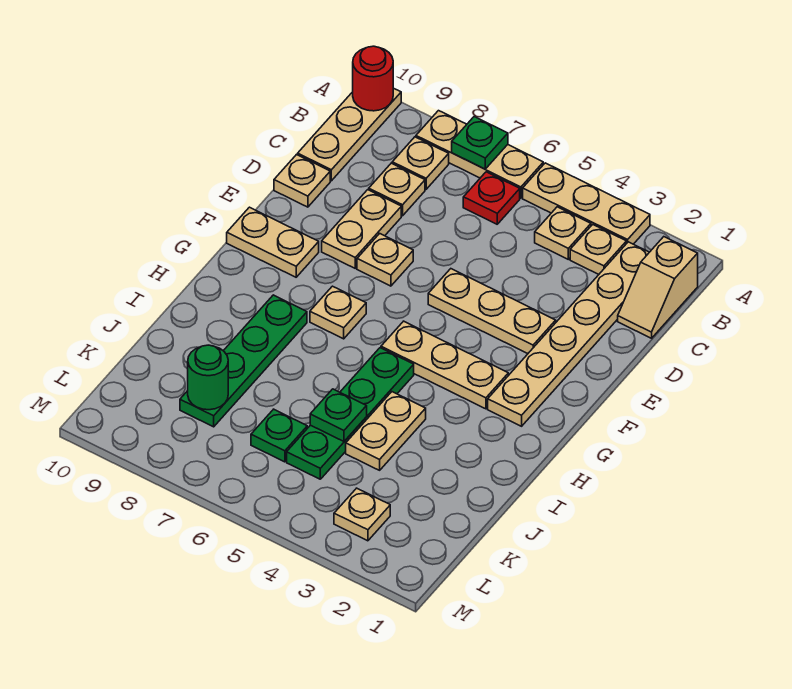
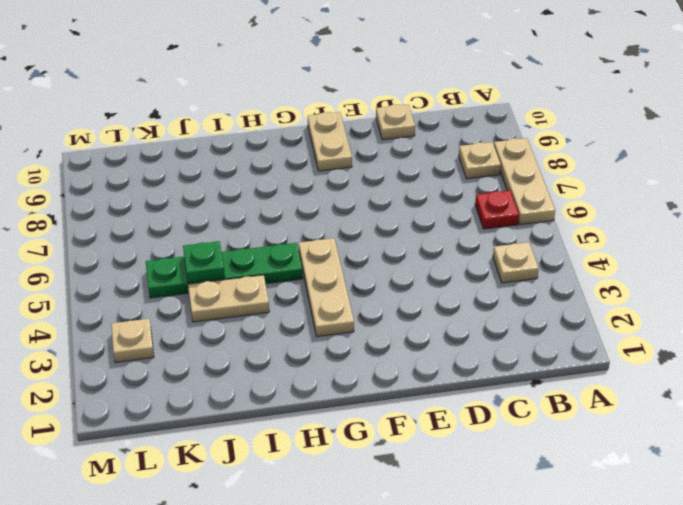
none -> tan 1x3 plate [523,163,650,244]
none -> tan 1x3 plate [298,88,401,181]
none -> tan 1x2 slope [618,237,698,338]

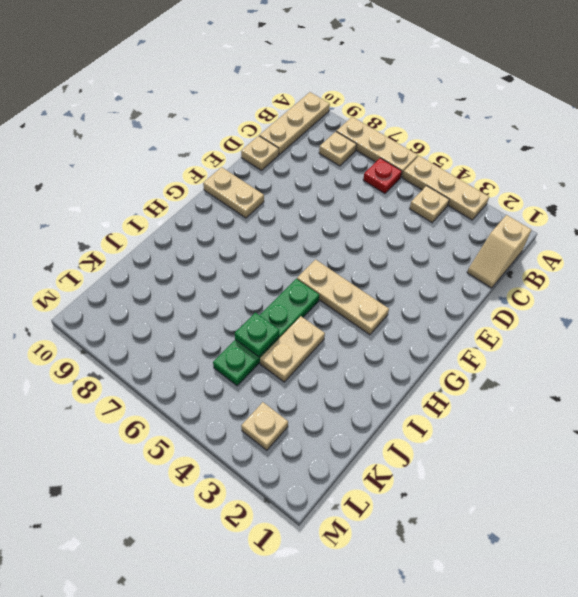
none -> tan 1x6 plate [488,242,649,426]
none -> tan 1x1 plate [570,224,626,274]
none -> tan 1x1 plate [369,163,425,216]

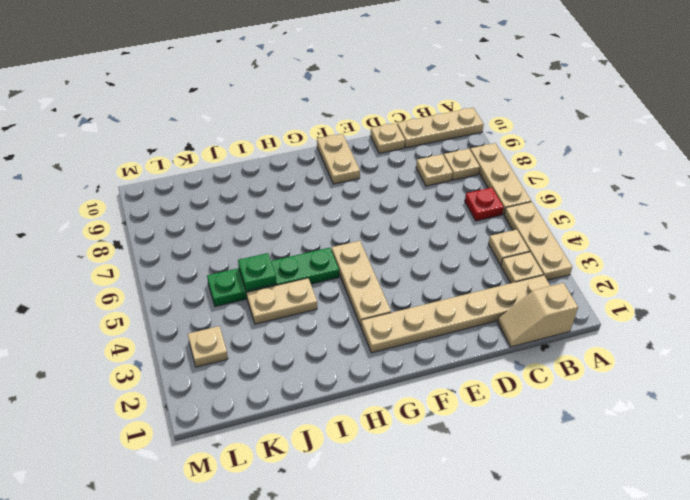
none -> tan 1x2 plate [322,190,401,268]
none -> tan 1x3 plate [428,269,556,353]
none -> tan 1x1 plate [357,233,413,286]

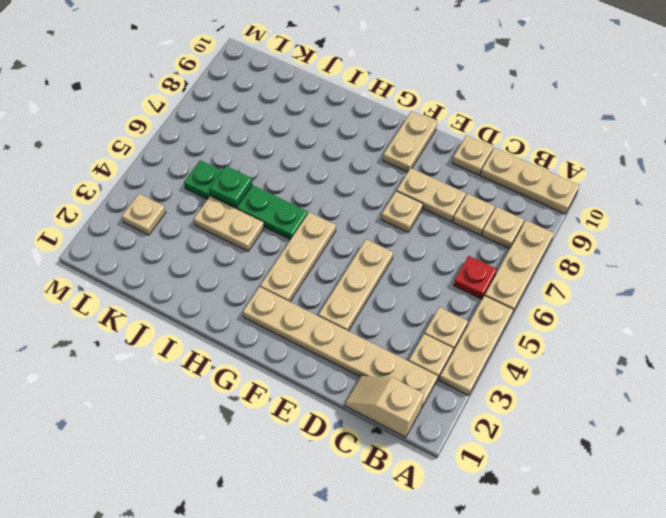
none -> tan 1x1 plate [310,286,366,339]
none -> green 1x4 plate [180,295,307,427]
none -> green 1x1 plate [251,409,307,462]

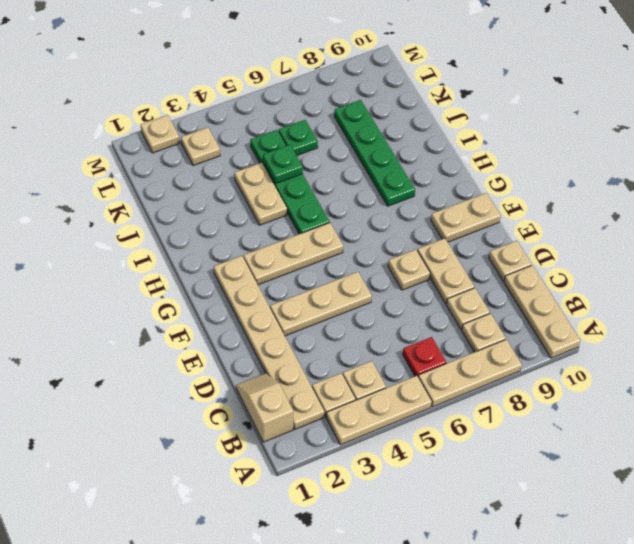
tan 1x1 plate [141,115,180,153] -> tan 1x1 plate moved to [310,286,366,339]
none -> green 1x1 plate [452,117,508,169]
none -> red 1x1 round brick [353,46,393,111]
none -> green 1x1 round brick [188,345,228,410]

